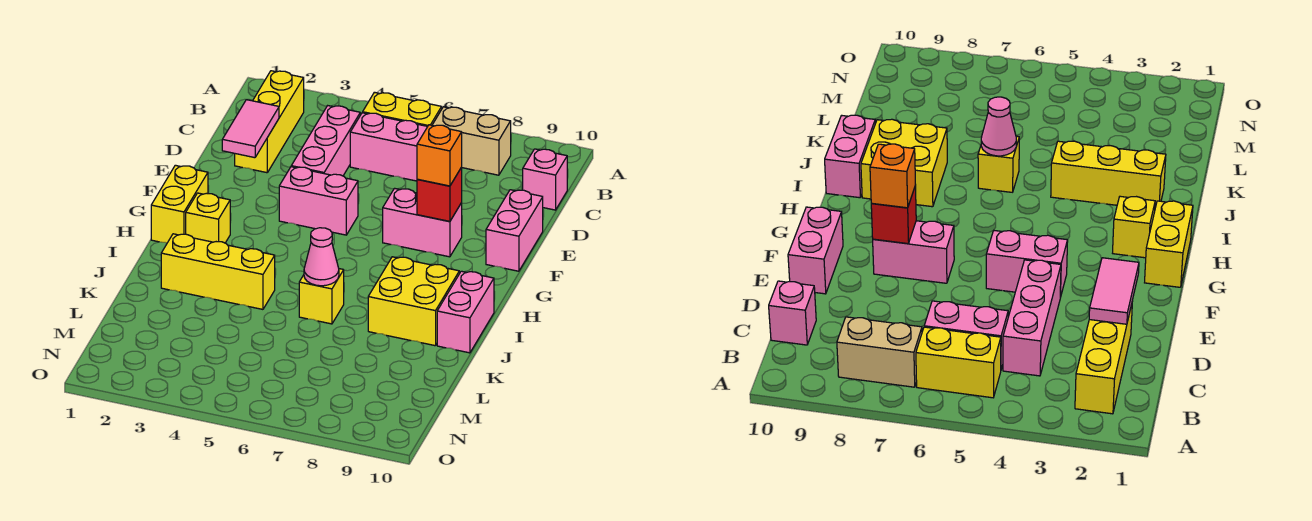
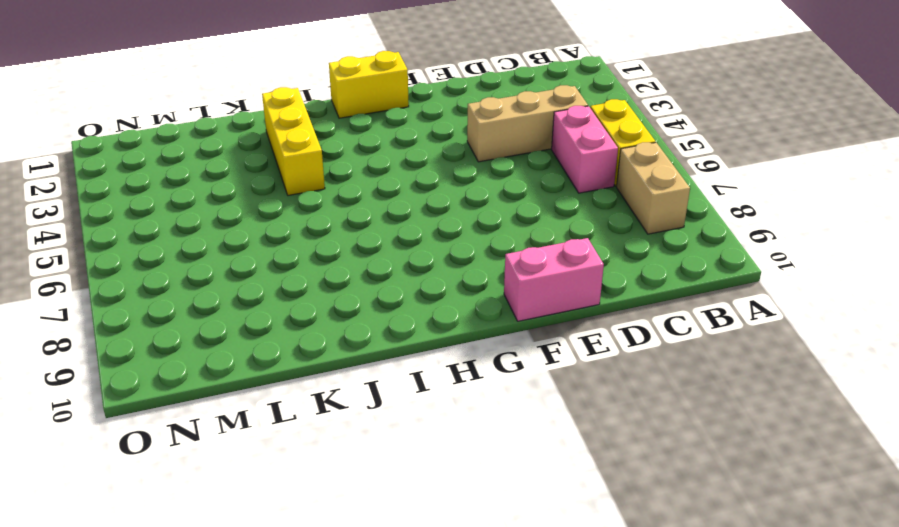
tan 1x3 brick [467,85,588,162] -> pink 1x3 brick [291,106,360,176]
none -> yellow 1x3 brick [235,71,304,173]
none -> pink 1x1 brick [523,149,567,210]
none -> pink 1x2 brick [279,167,358,235]

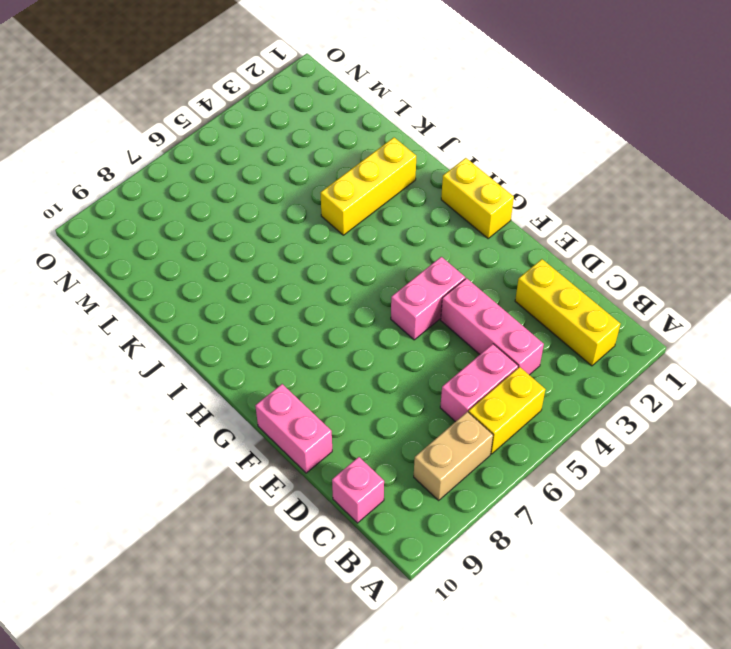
none -> pink 1x2 brick [383,188,462,257]
none -> yellow 1x1 brick [186,193,230,243]
none -> yellow 2x2 brick [368,257,459,346]

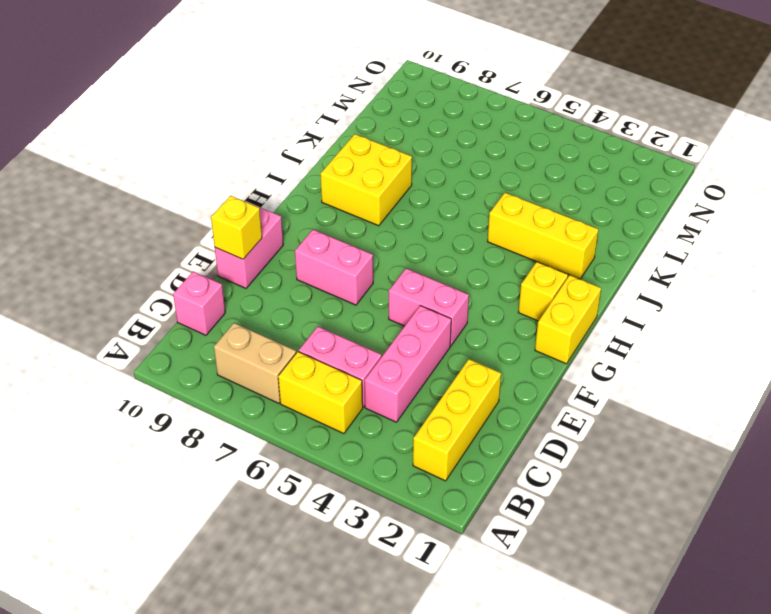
yellow 1x1 brick [211,196,262,259] -> yellow 1x1 brick moved to [299,269,344,324]
none -> pink 1x2 brick [437,271,494,353]
none -> pink 1x2 tile [222,100,279,158]
none -> red 1x1 brick [417,167,462,221]

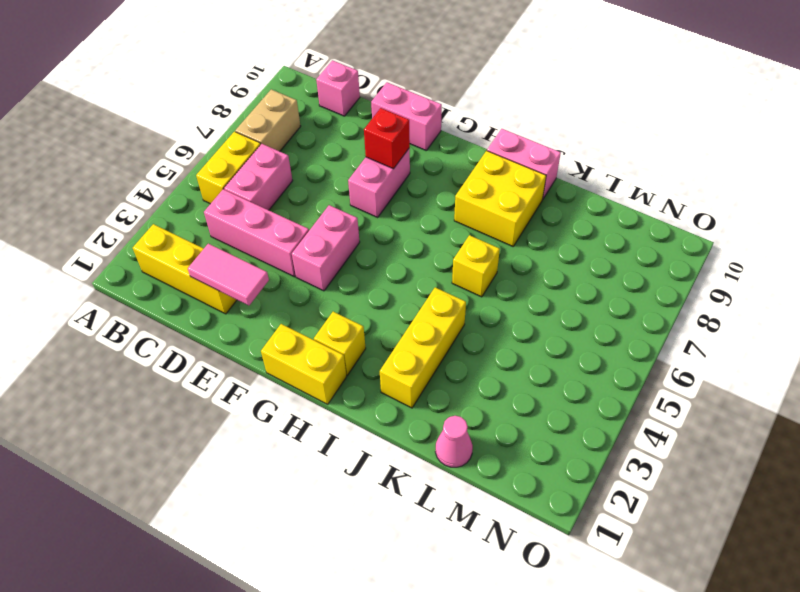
pink 1x1 cone [435,416,473,467] -> pink 1x1 cone moved to [304,228,339,286]
none -> orange 1x1 brick [417,125,462,186]

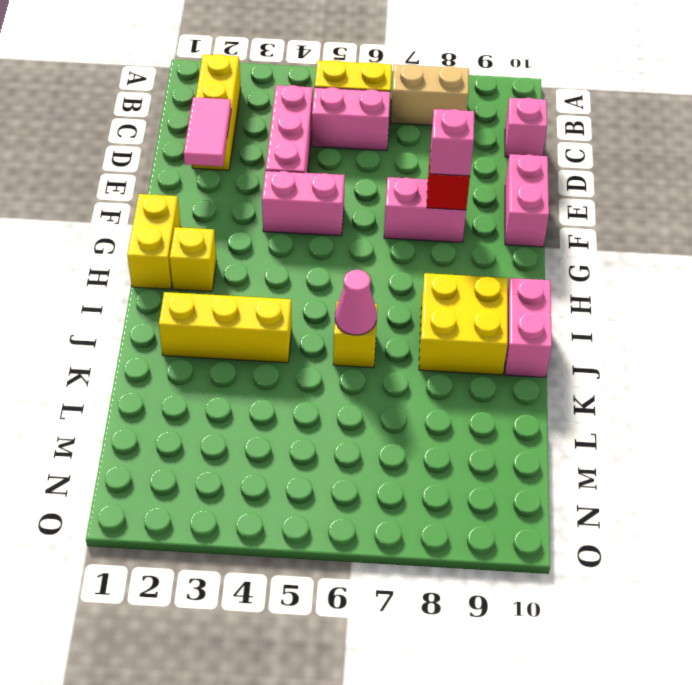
pink 1x1 brick [430,109,474,176] -> orange 1x1 brick [417,125,462,186]

